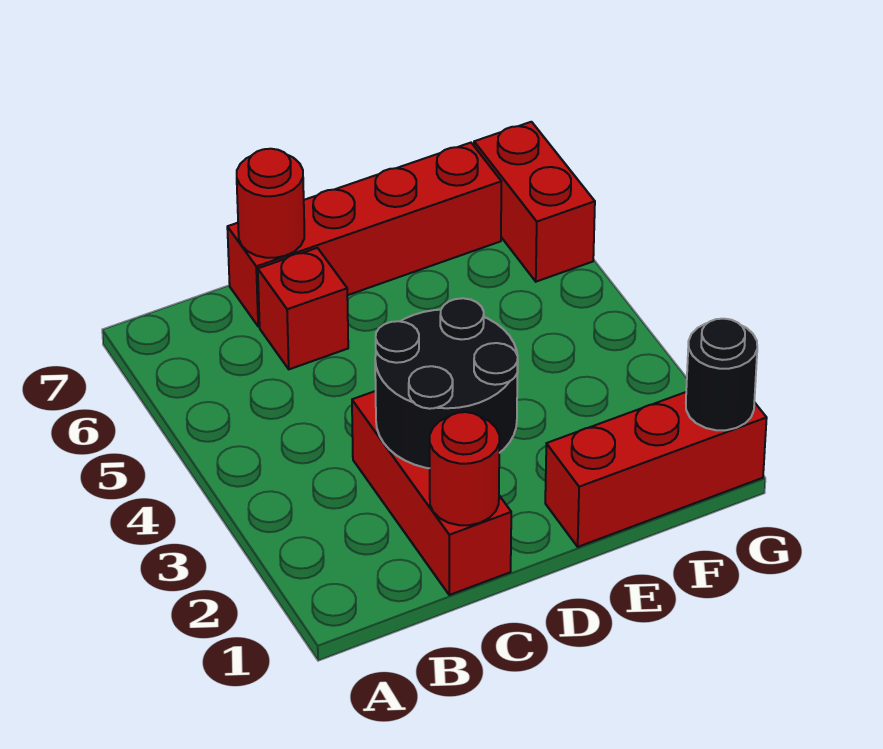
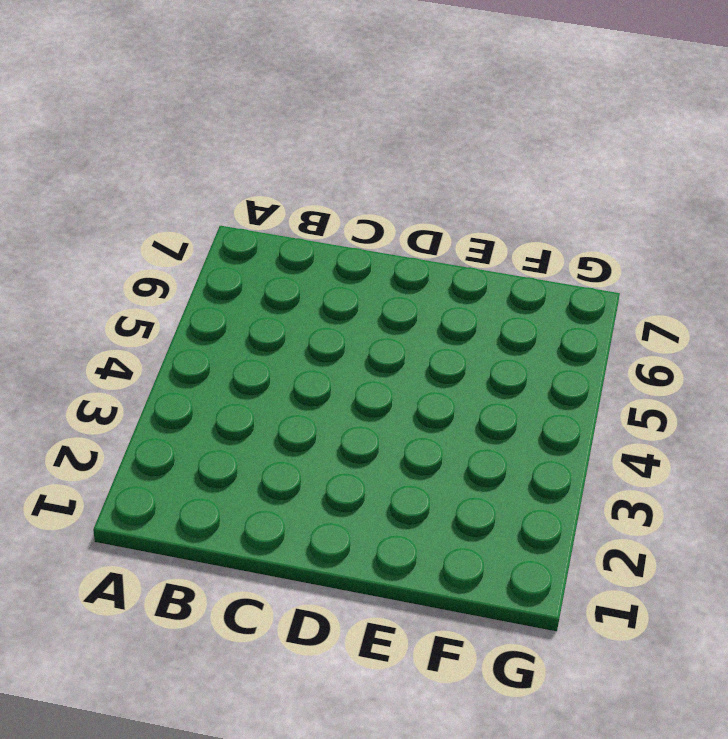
none -> red 1x3 brick [352,391,511,595]
none -> red 1x1 brick [258,248,348,369]

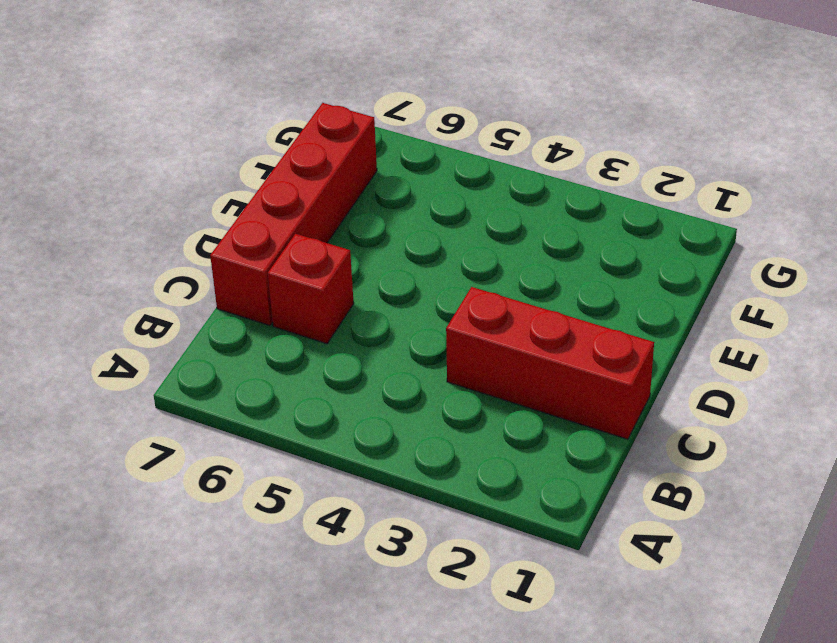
none -> red 1x3 brick [545,392,767,547]
none -> red 1x2 brick [474,122,595,282]

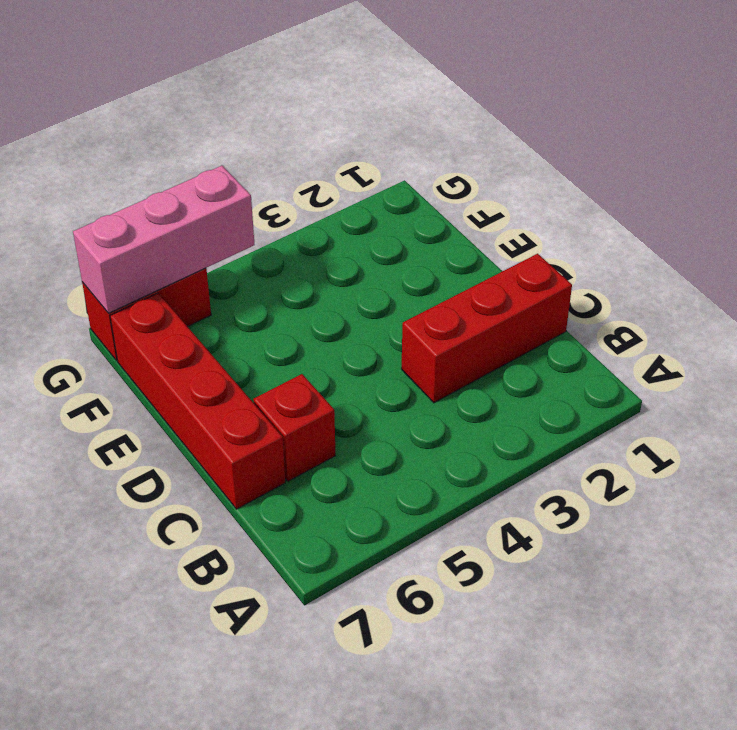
pink 1x3 brick [73,166,255,313] -> none
none -> red 1x3 brick [545,392,767,547]
none -> red 1x1 round brick [430,412,499,525]

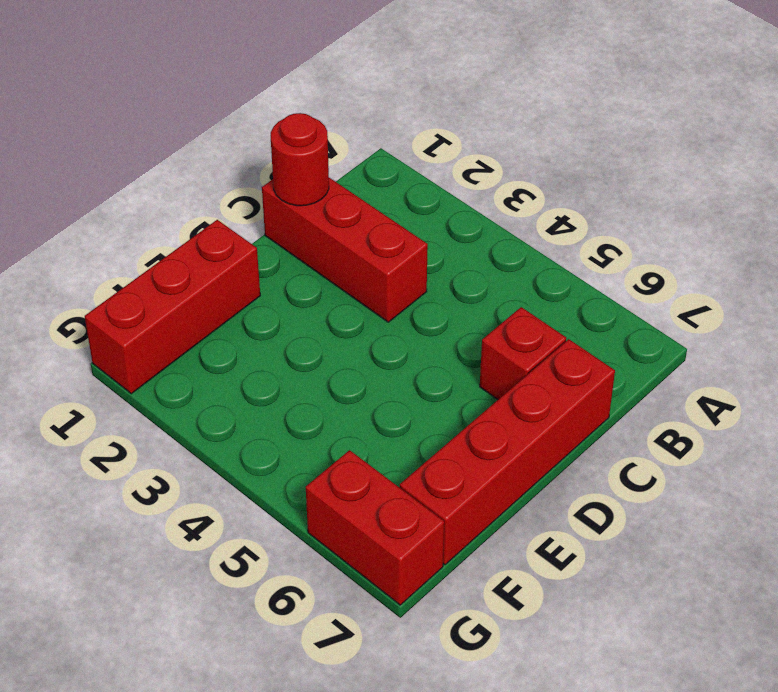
none -> black 2x2 round brick [375,298,518,468]
none -> red 1x1 round brick [237,149,304,258]

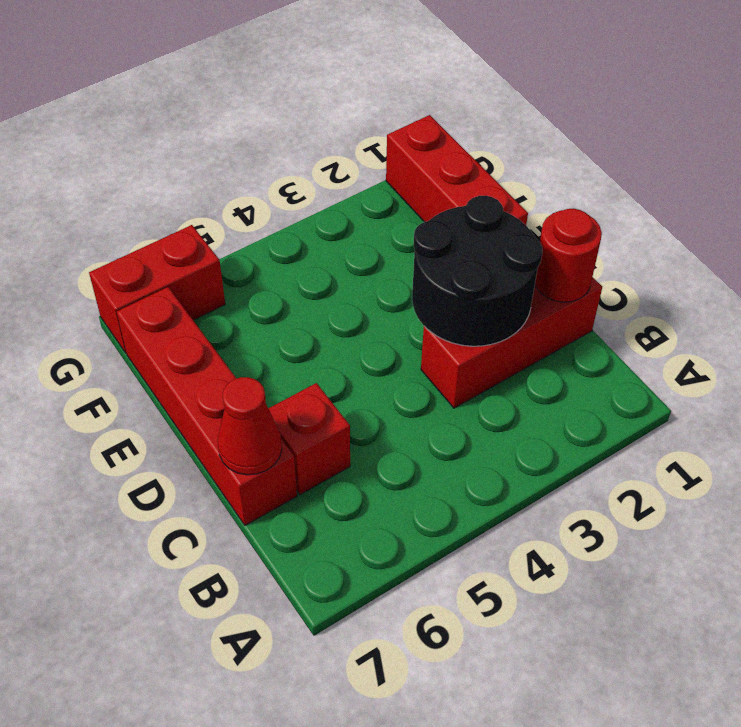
red 1x1 cone [218,377,282,475] -> red 1x1 round brick [237,149,304,258]
none -> black 1x1 round brick [686,319,757,430]

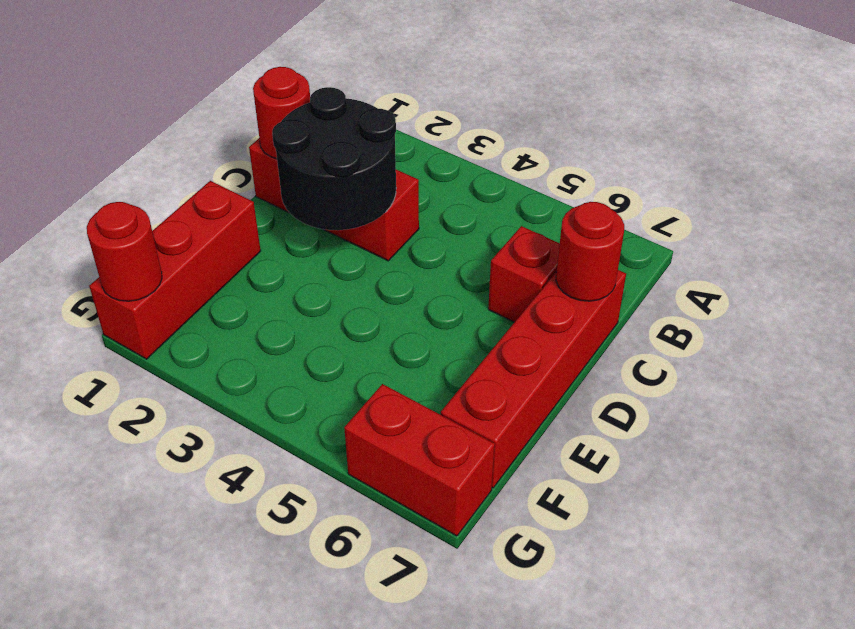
red 1x1 round brick [87,202,162,301] -> black 1x1 round brick [686,319,757,430]

